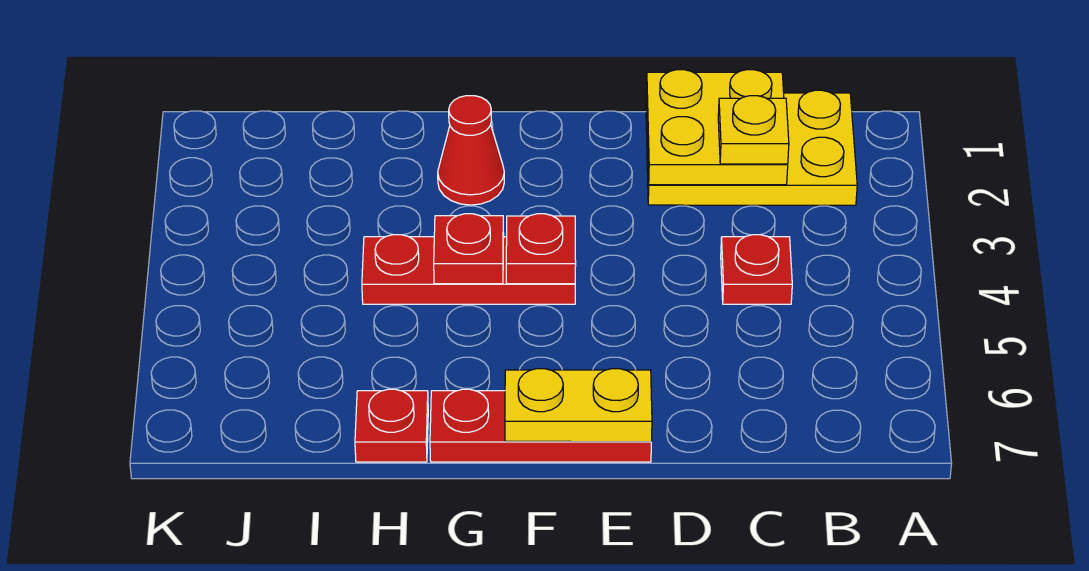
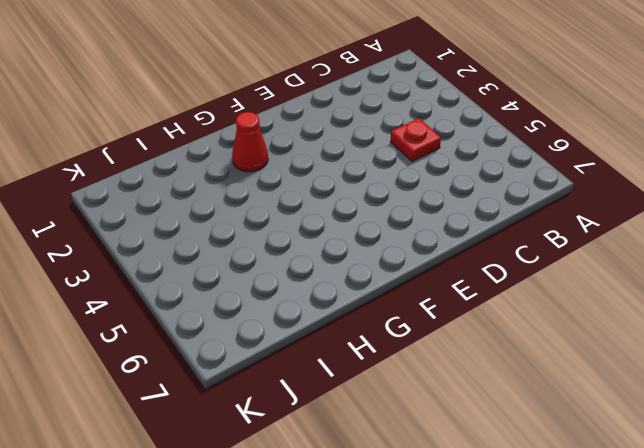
none -> yellow 2x3 plate [646,90,857,205]
none -> red 1x3 plate [430,389,651,462]

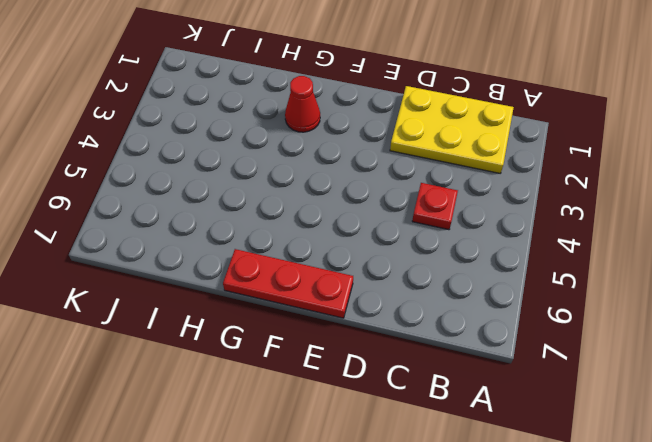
none -> red 1x3 plate [362,235,575,304]
none -> red 1x1 plate [355,389,428,462]

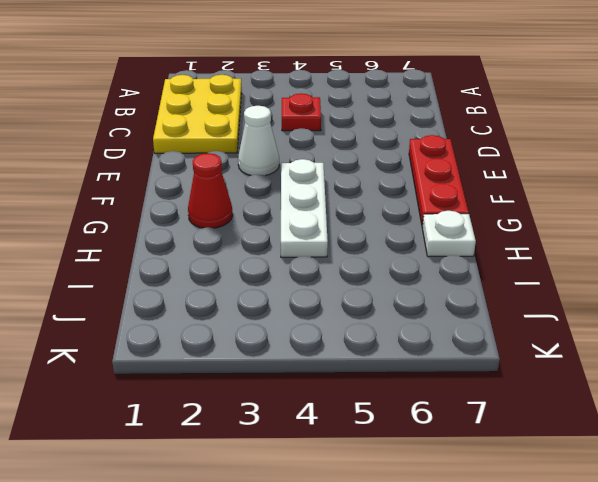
white 1x1 cone [238,106,279,176] -> none
white 1x3 plate [281,159,328,257] -> red 1x3 plate [362,235,575,304]
white 1x1 plate [422,211,476,257] -> red 1x1 plate [355,389,428,462]
none -> yellow 2x2 plate [646,70,788,185]
none -> yellow 1x2 plate [505,369,652,442]

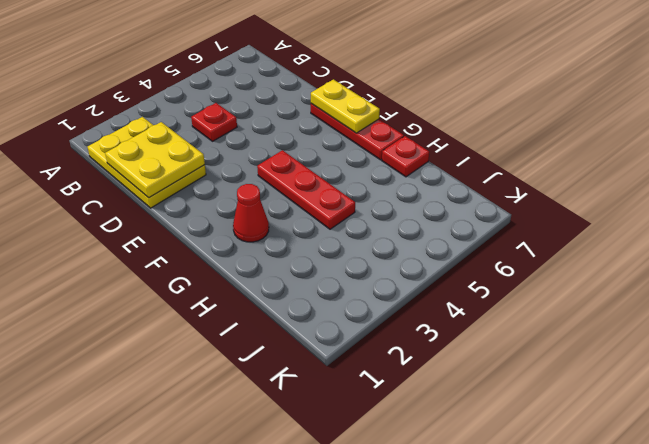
none -> red 1x1 plate [506,214,576,284]
none -> red 1x1 plate [434,214,504,284]

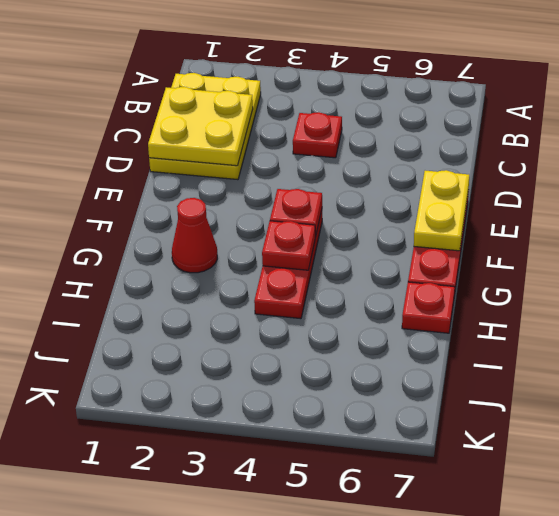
none -> yellow 1x1 plate [718,96,789,164]

